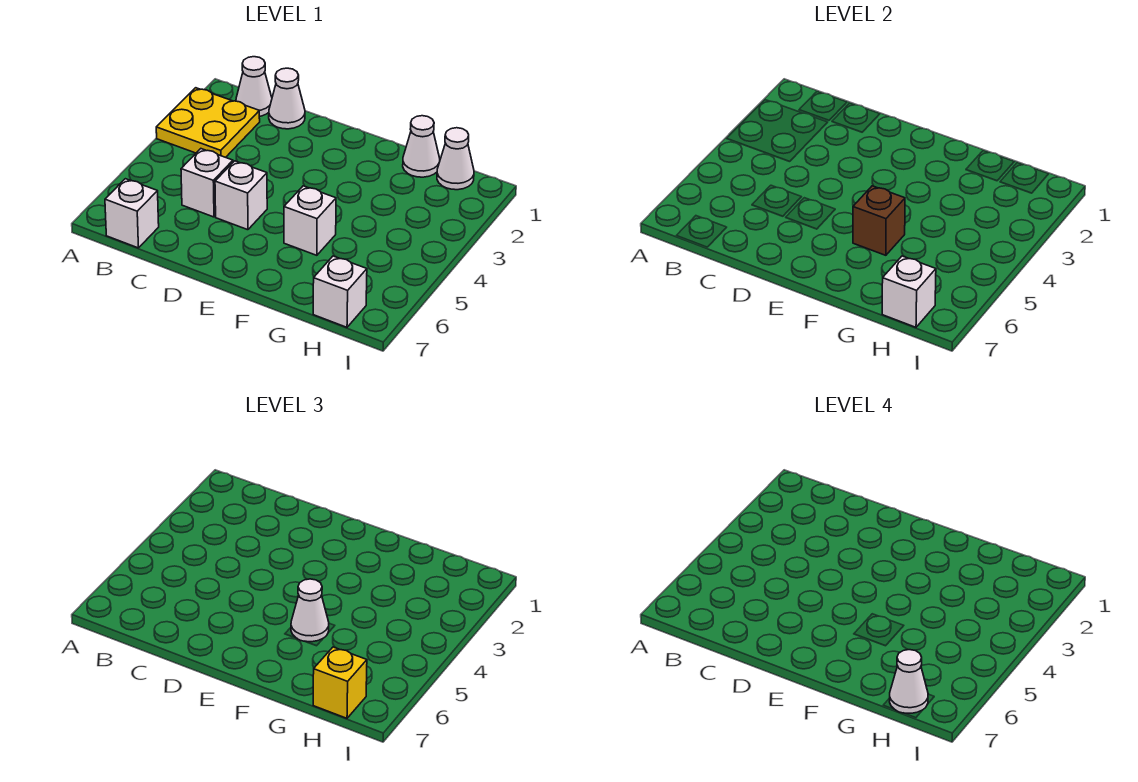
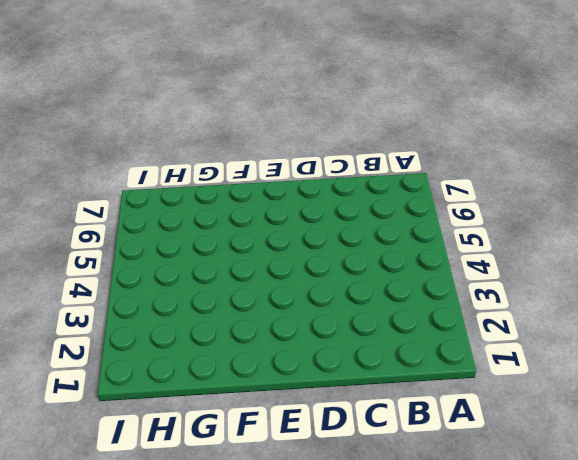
none -> yellow 2x2 plate [156,88,260,157]
none -> white 1x1 cone [236,57,272,117]
none -> white 1x1 brick [105,179,159,248]

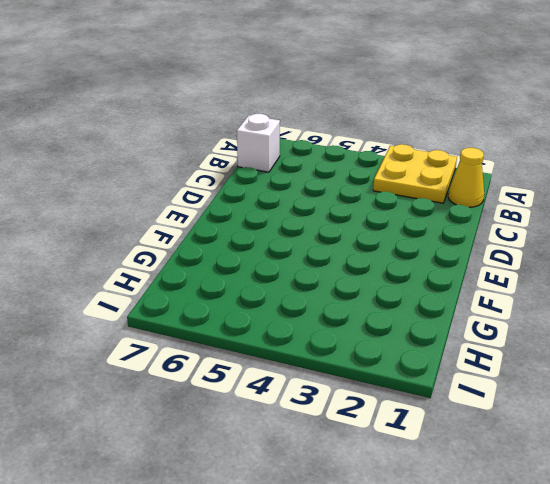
yellow 1x1 cone [448,148,484,207] -> white 1x1 cone [236,57,272,117]
none -> white 1x1 cone [269,68,305,129]
none -> white 1x1 brick [181,149,233,217]
none -> white 1x1 brick [215,161,267,230]

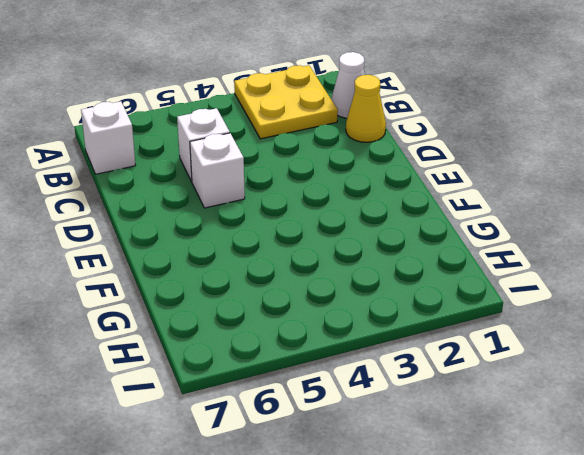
yellow 1x1 cone [346,75,386,142] -> white 1x1 cone [269,68,305,129]
none -> white 1x1 brick [284,186,336,255]
none -> white 1x1 cone [403,116,440,177]
none -> white 1x1 cone [437,128,474,190]

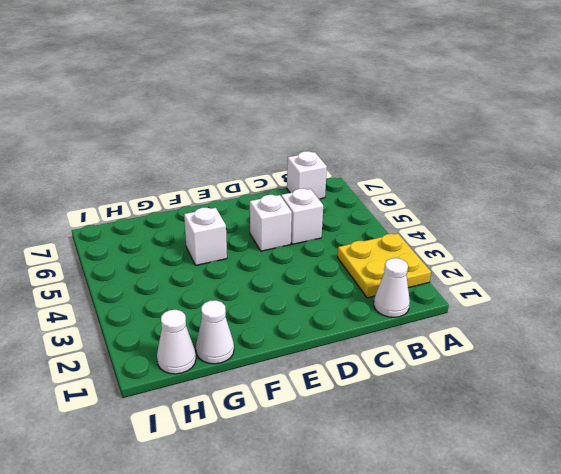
none -> white 1x1 cone [269,68,305,129]
none -> white 1x1 brick [313,256,367,327]
none -> brown 1x1 brick [853,186,905,255]

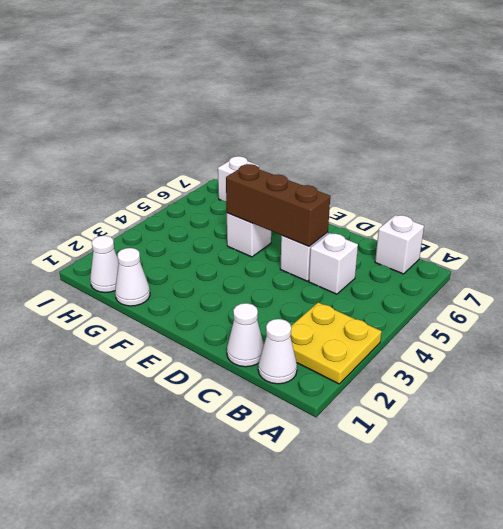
brown 1x3 brick [226,164,330,246] -> brown 1x1 brick [853,186,905,255]
none -> white 1x1 brick [882,256,936,327]
none -> white 1x1 cone [291,579,329,642]
none -> yellow 1x1 brick [313,647,367,718]

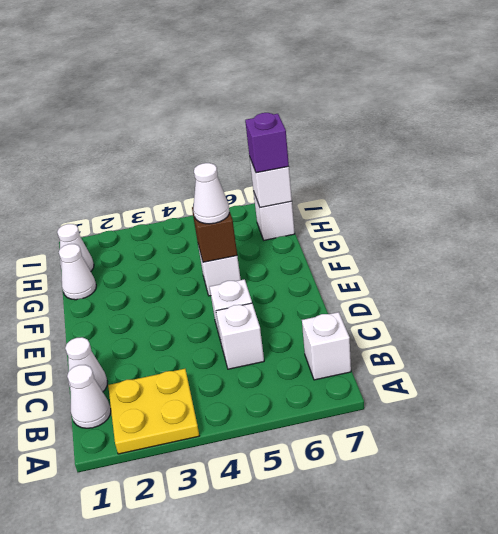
purple 1x1 brick [245,113,289,173] -> yellow 1x1 brick [313,647,367,718]
none -> white 1x1 cone [890,650,928,713]

